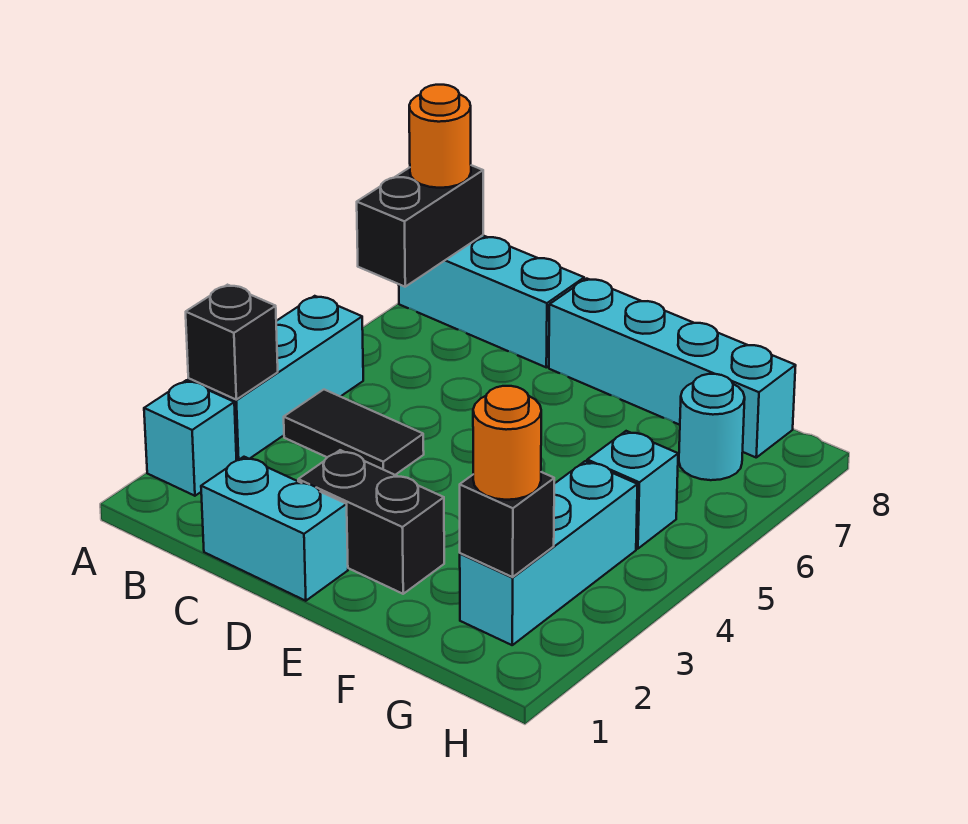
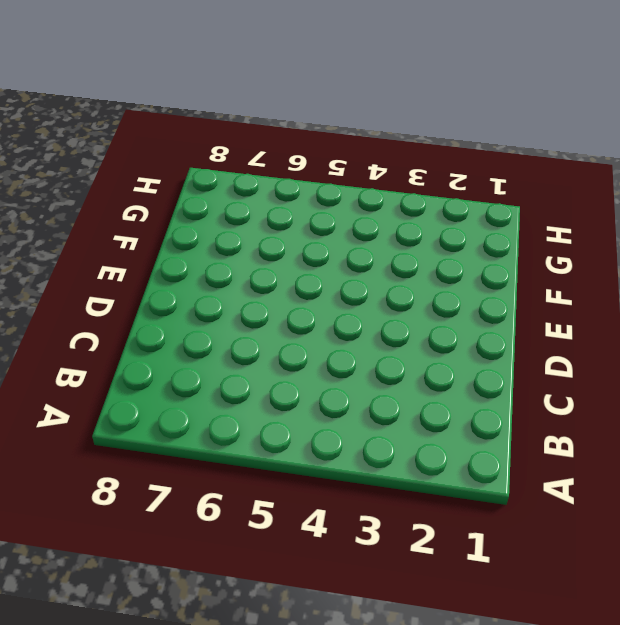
none -> cyan 1x1 brick [144,380,237,496]
none -> cyan 1x3 brick [188,296,363,460]
none -> cyan 1x3 brick [399,235,584,367]

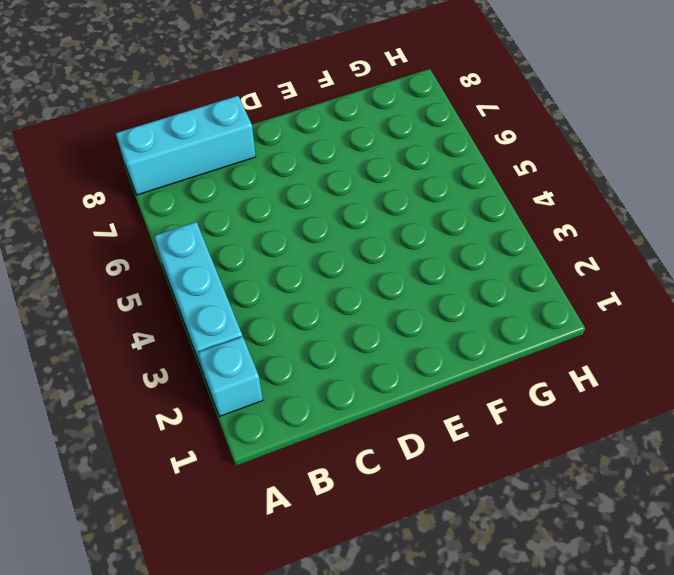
none -> black 1x2 tile [284,390,424,475]
none -> cyan 1x2 brick [201,457,348,601]
none -> black 1x2 brick [298,450,444,594]

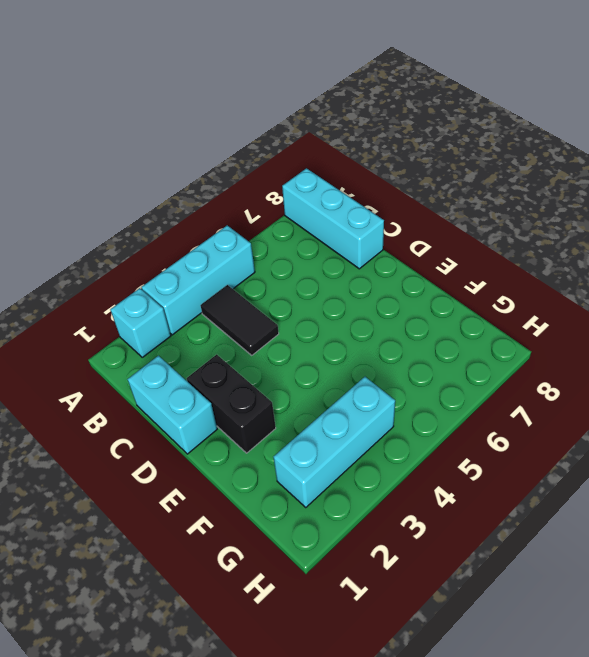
none -> cyan 1x4 brick [549,279,796,457]
none -> cyan 1x1 brick [587,431,678,549]
none -> cyan 1x1 round brick [679,374,745,480]

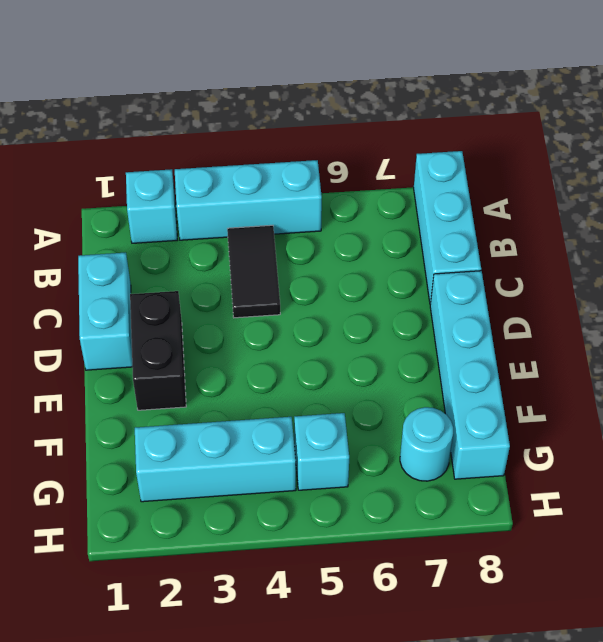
none -> black 1x1 brick [186,285,278,400]
none -> black 1x2 brick [357,165,483,287]
none -> black 1x1 brick [460,472,554,577]

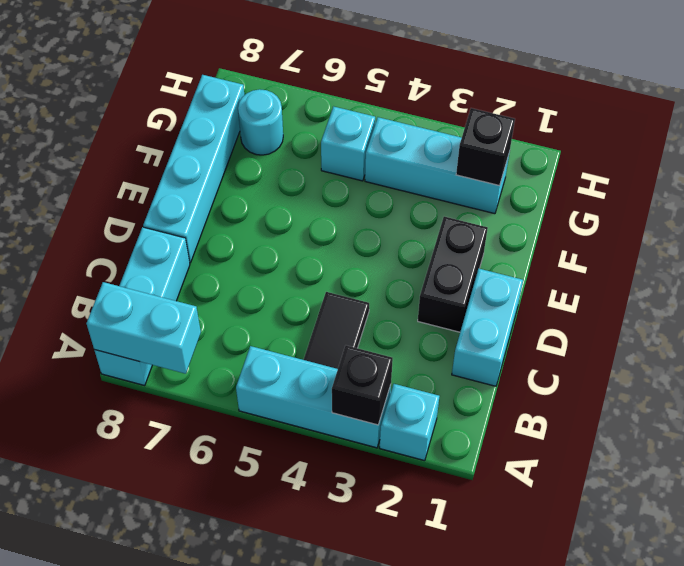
cyan 1x2 brick [86,282,201,374] -> black 1x2 brick [357,165,483,287]
none -> orange 1x1 round brick [409,85,471,188]
none -> orange 1x1 round brick [473,386,541,500]

